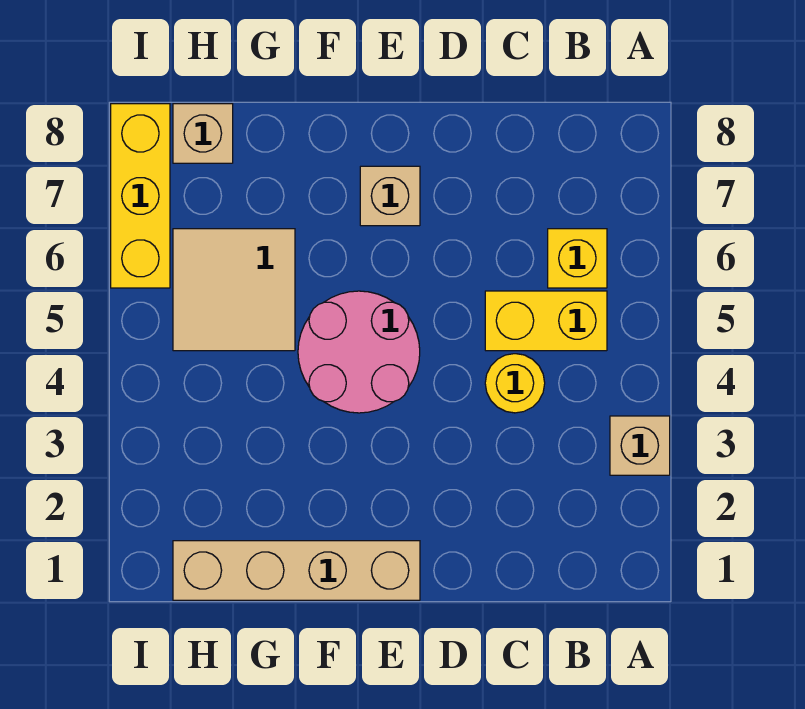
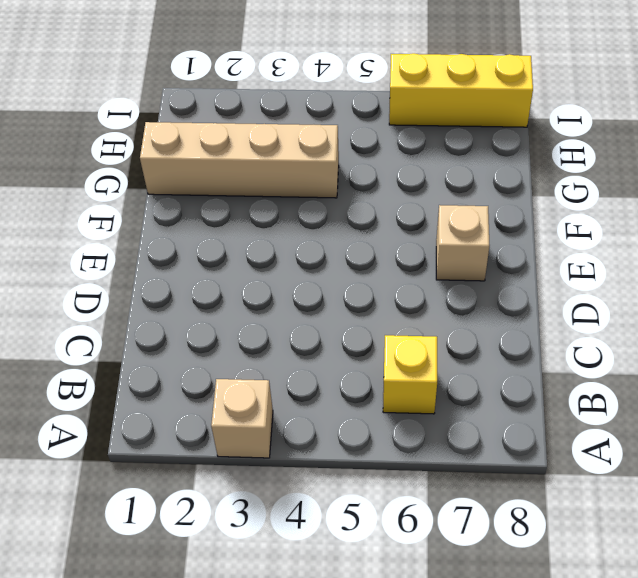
tan 1x4 brick [140,122,339,198] -> tan 1x4 brick turned to [173,541,420,600]
none -> yellow 1x2 brick [485,291,607,351]
none -> yellow 1x1 round brick [485,354,545,413]

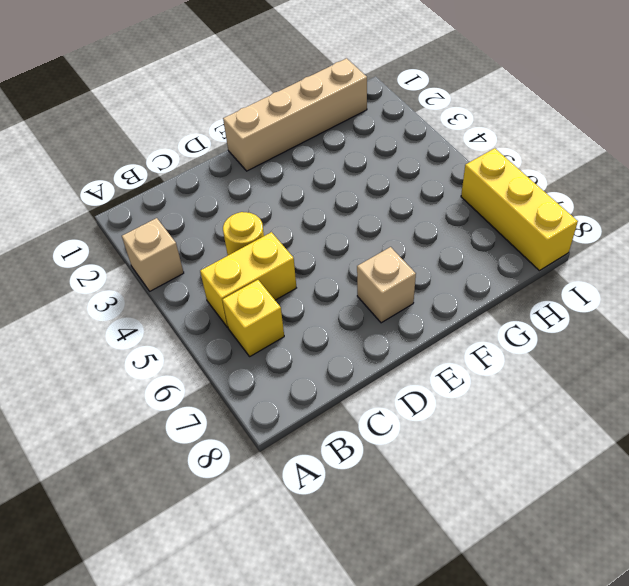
none -> pink 2x2 round brick [298,291,420,413]
none -> tan 2x2 tile [173,229,295,351]

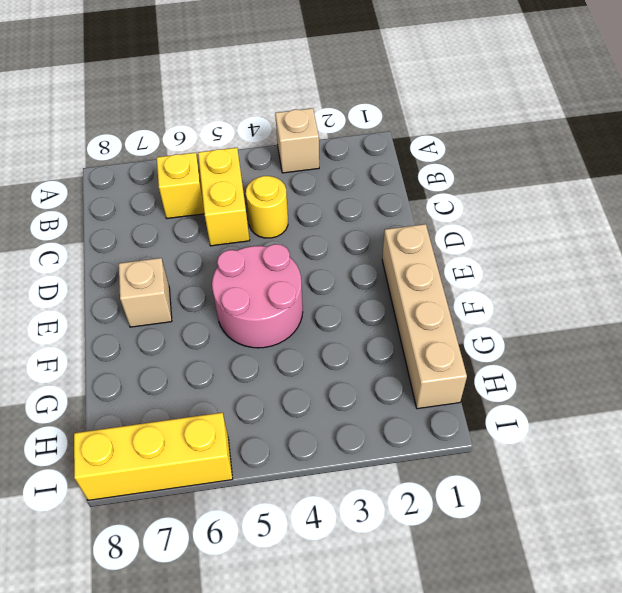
none -> tan 2x2 tile [173,229,295,351]
none -> tan 1x1 brick [173,104,233,163]

